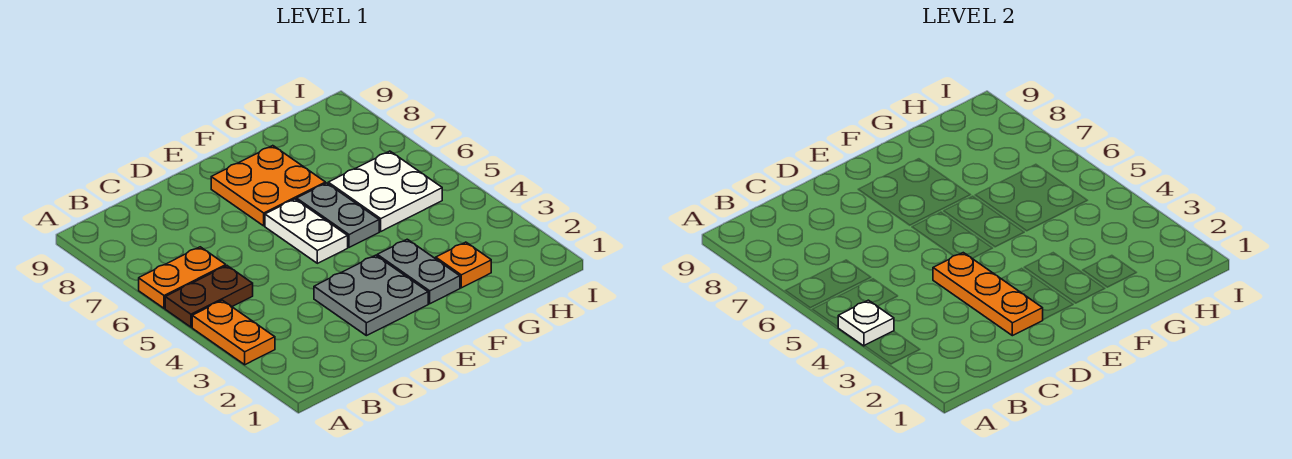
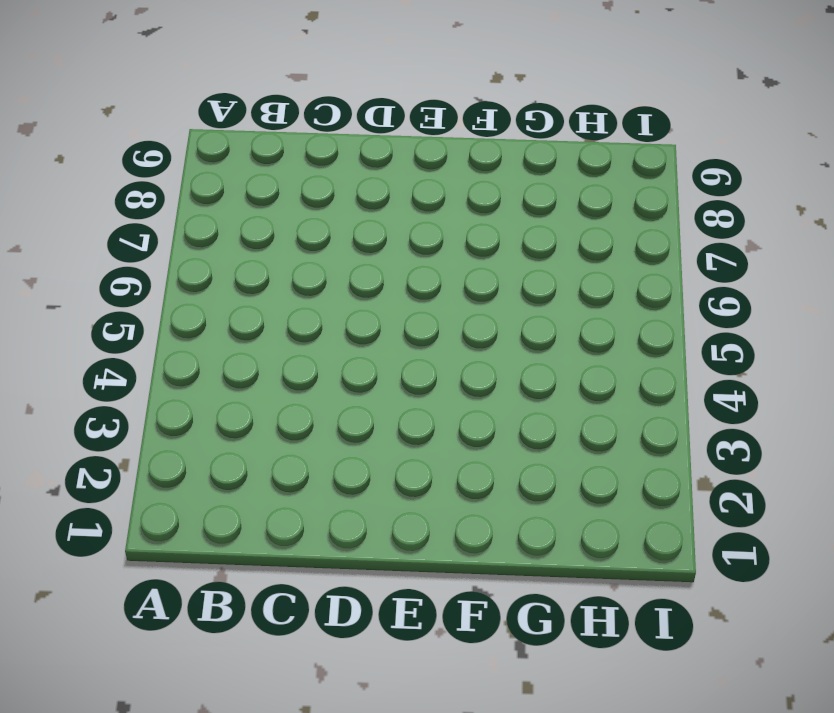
none -> orange 1x2 plate [192,300,275,365]
none -> brown 1x2 plate [165,266,253,327]
none -> orange 1x2 plate [139,247,226,308]

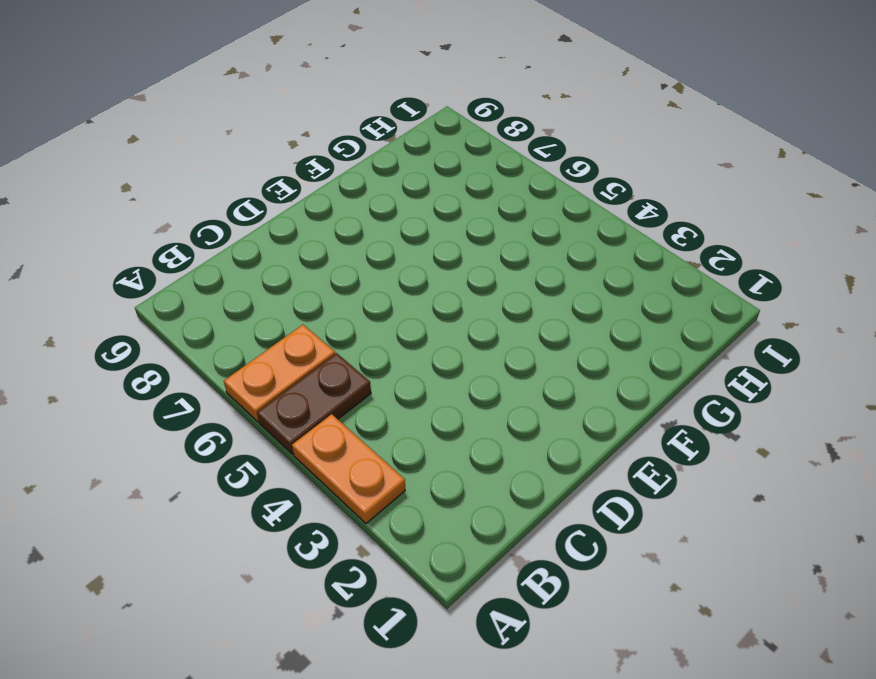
none -> grey 2x2 plate [314,255,428,336]
none -> white 1x2 plate [265,199,348,263]
none -> orange 2x2 plate [211,146,325,226]

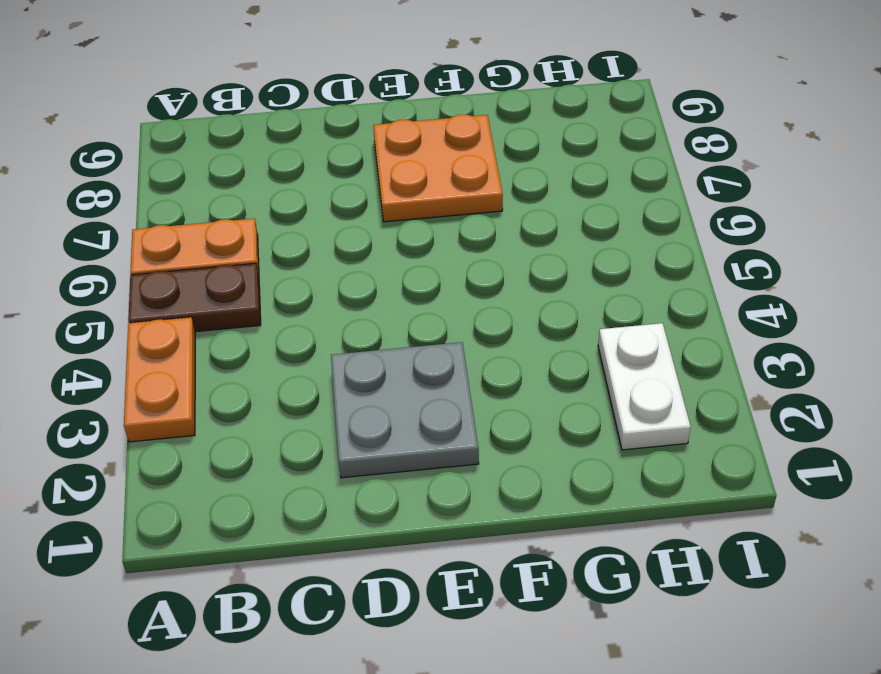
white 1x2 plate [598,323,691,450] -> white 1x2 plate moved to [265,199,348,263]
none -> grey 1x2 plate [377,239,460,304]
none -> grey 1x2 plate [297,183,379,247]
none -> orange 1x1 plate [436,242,491,288]

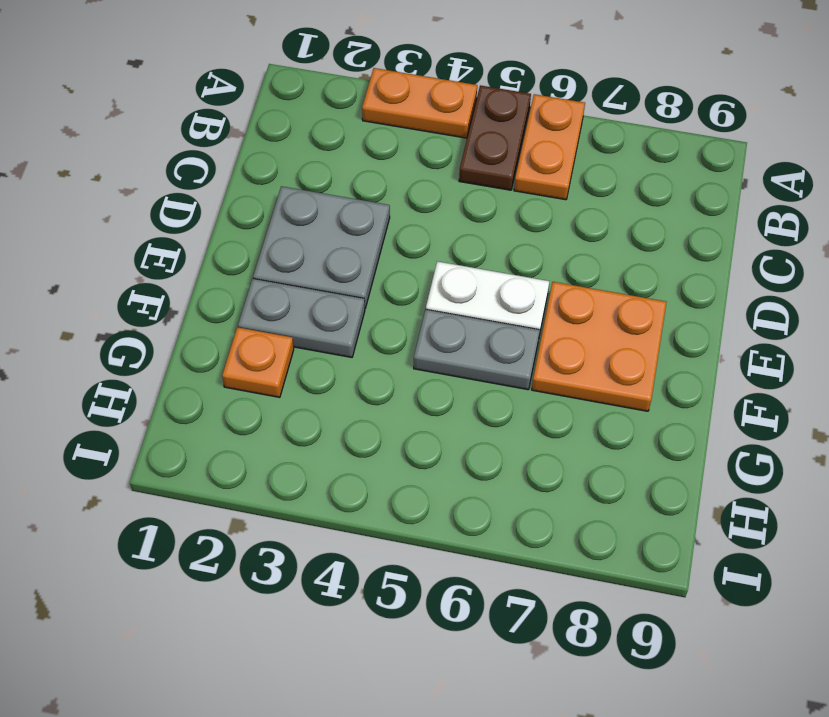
none -> white 2x2 plate [328,151,442,231]
none -> white 1x1 plate [838,300,894,346]
none -> orange 1x3 plate [933,253,1043,336]

